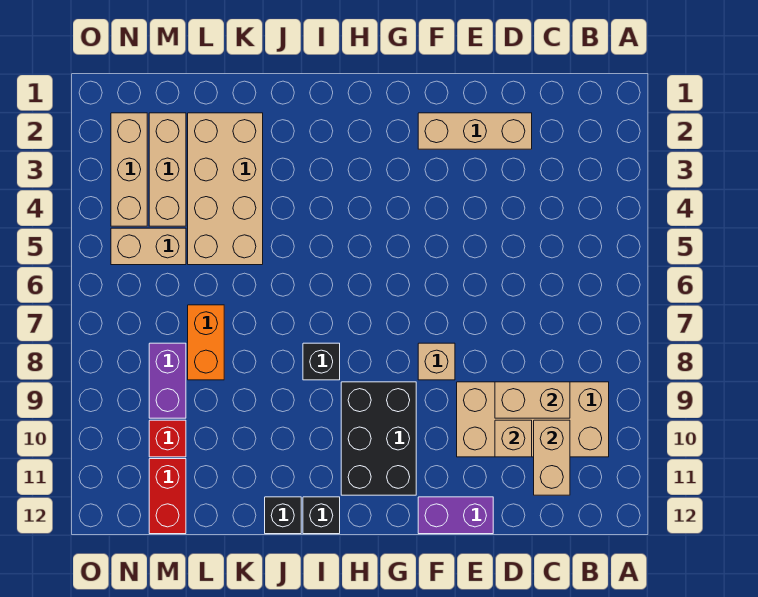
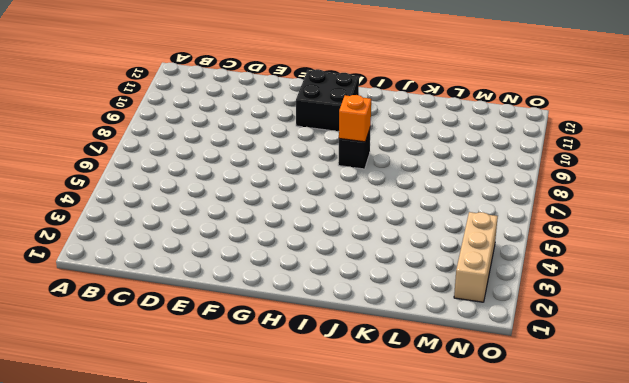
black 2x2 brick [296,69,359,132] -> black 2x3 brick [341,382,416,495]
orange 1x1 brick [339,95,371,142] -> none
none -> tan 2x4 brick [457,382,609,457]
none -> tan 1x3 brick [418,113,532,149]
none -> purple 1x2 brick [418,497,493,534]

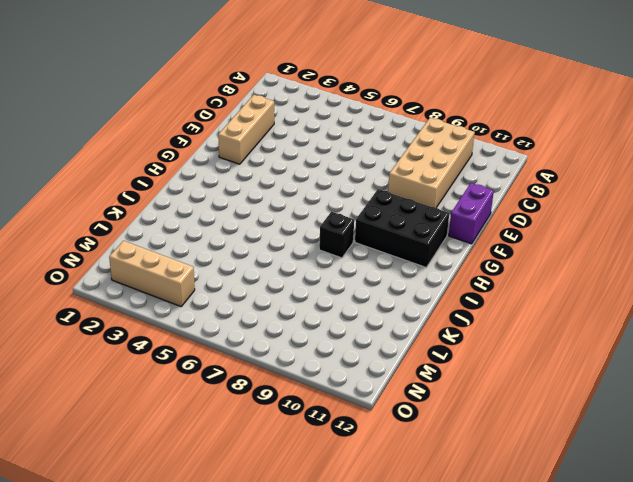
none -> tan 1x1 brick [418,343,455,380]
none -> black 1x1 brick [303,497,340,534]
none -> black 1x1 brick [265,497,301,534]

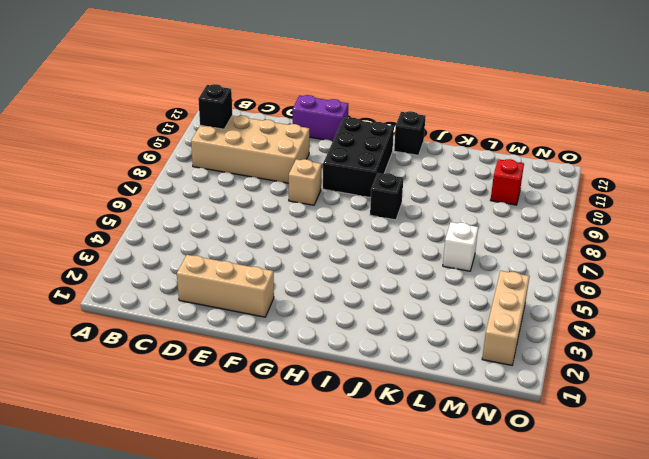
black 1x1 brick [198,84,232,129] -> black 1x1 brick moved to [265,497,301,534]
white 1x1 brick [443,222,478,271] -> none
none -> tan 2x4 brick [188,113,263,265]
none -> orange 1x2 brick [188,305,224,380]
none -> tan 1x3 brick [149,113,186,226]

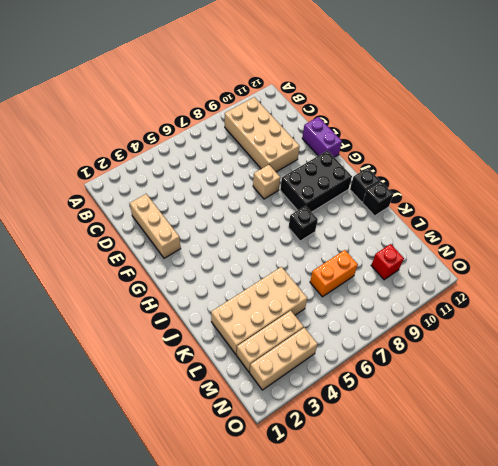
none -> tan 1x2 brick [111,228,186,265]
none -> purple 1x2 brick [149,343,186,418]
none -> red 1x2 brick [149,459,186,534]

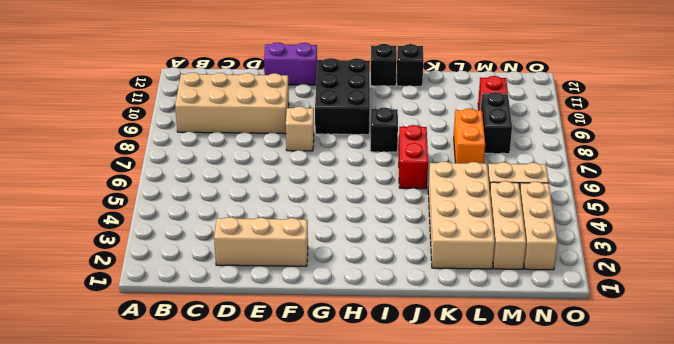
red 1x2 brick [399,125,428,189] -> red 1x2 brick moved to [149,459,186,534]
black 1x2 brick [480,92,512,154] -> purple 1x2 brick [149,343,186,418]
none -> tan 1x2 brick [495,382,570,418]
none -> tan 1x2 brick [534,420,570,495]
none -> tan 1x1 brick [495,420,532,457]

